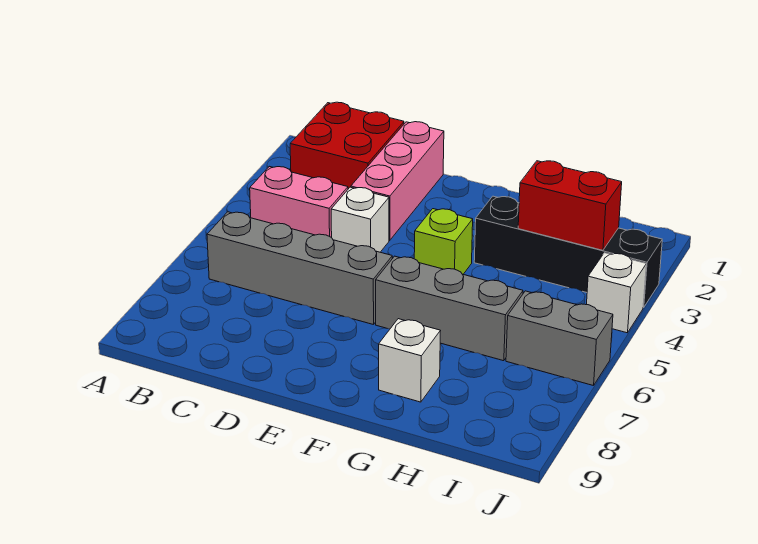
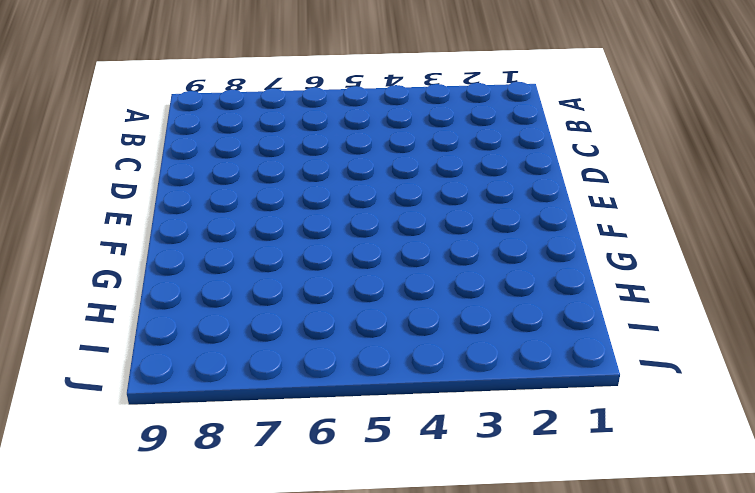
none -> red 2x2 brick [290,102,404,189]
none -> pink 1x2 brick [250,166,348,238]
none -> grey 1x4 brick [207,212,392,325]

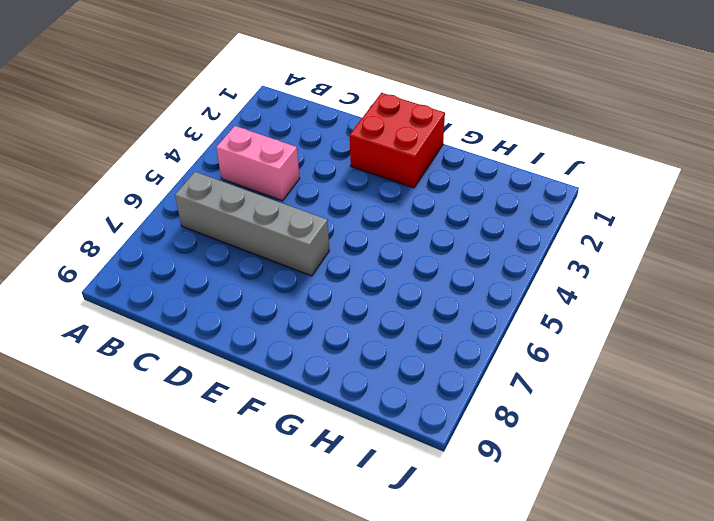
red 2x2 brick [350,93,445,188] -> red 2x2 brick moved to [290,102,404,189]
none -> pink 1x3 brick [351,122,444,240]
none -> white 1x1 brick [331,187,389,252]
none -> lime 1x1 brick [414,209,473,274]

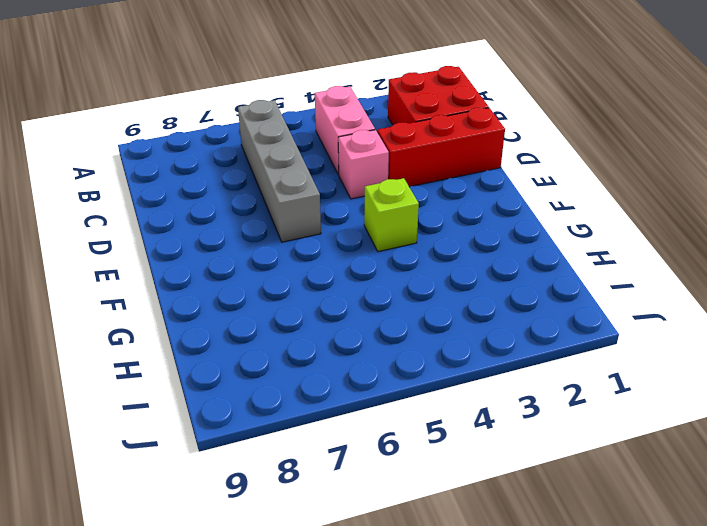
red 1x3 brick [377,108,505,187] -> pink 1x3 brick [351,122,444,240]
pink 1x1 brick [338,130,389,199] -> white 1x1 brick [331,187,389,252]
none -> grey 1x3 brick [376,256,523,361]
none -> black 1x4 brick [474,196,662,307]
none -> white 1x1 brick [379,319,440,402]

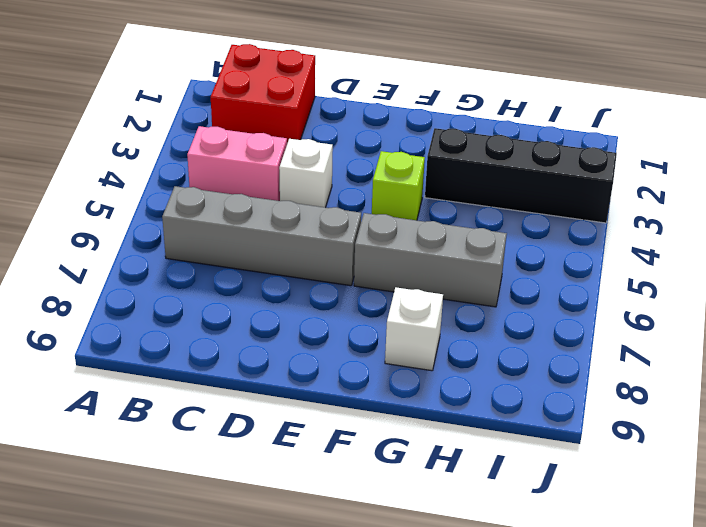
none -> pink 1x3 brick [351,122,444,240]
none -> grey 1x2 brick [506,291,613,386]
none -> white 1x1 brick [587,253,646,333]

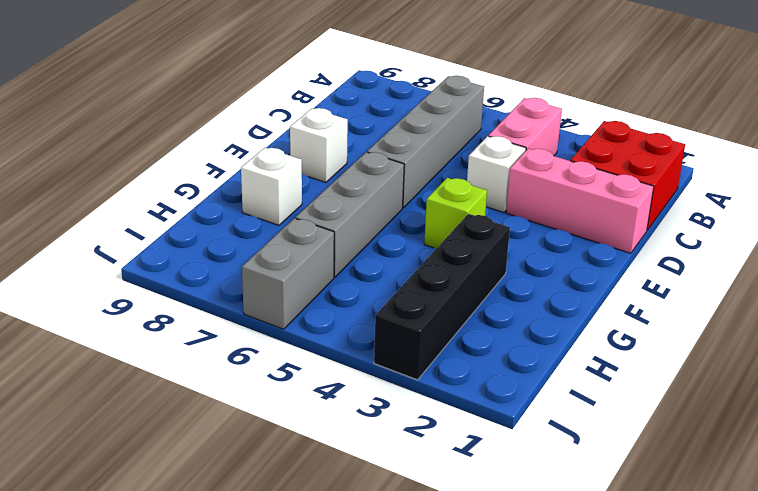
white 1x1 brick [290,108,348,182] -> white 1x1 brick moved to [587,253,646,333]
none -> red 1x2 brick [518,161,622,250]

